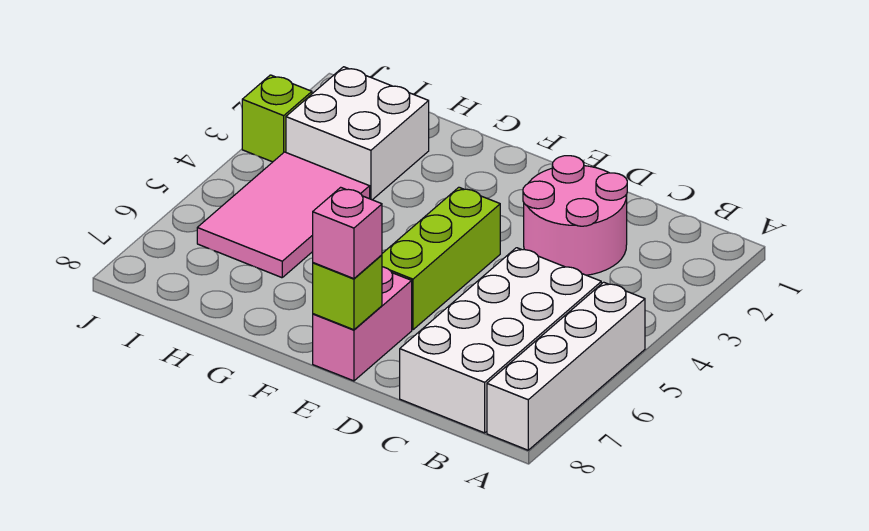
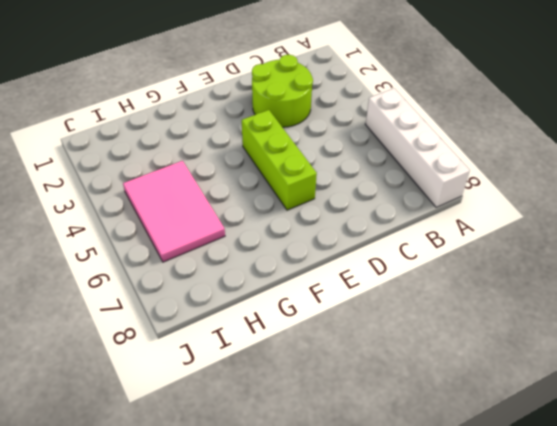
lime 2x2 round brick [252,55,313,127] -> pink 2x2 round brick [523,156,627,275]
none -> white 2x4 brick [400,248,601,433]
none -> pink 1x2 brick [313,267,412,381]

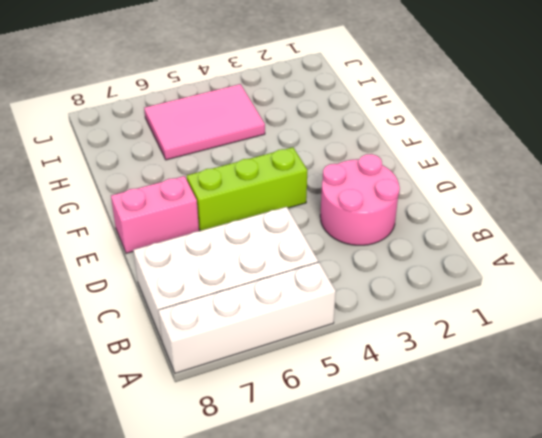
none -> white 2x2 brick [286,67,429,200]
none -> lime 1x1 brick [242,75,312,162]

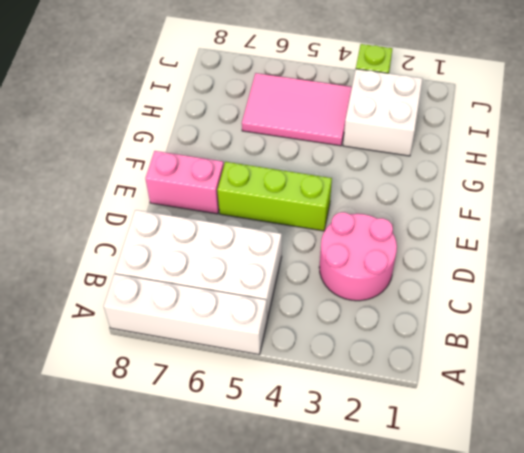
none -> lime 1x1 brick [313,255,382,330]
none -> pink 1x1 brick [313,187,382,279]

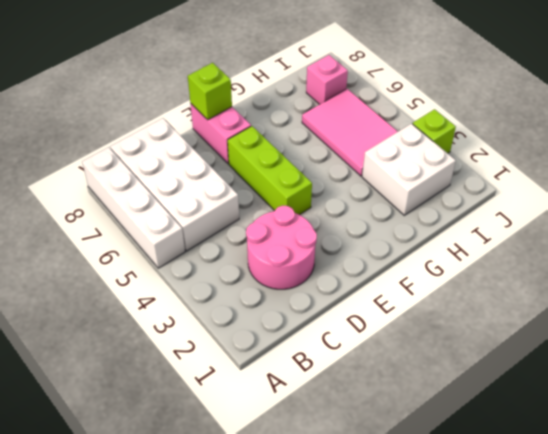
pink 1x1 brick [306,55,348,104] -> pink 1x1 brick moved to [313,187,382,279]

